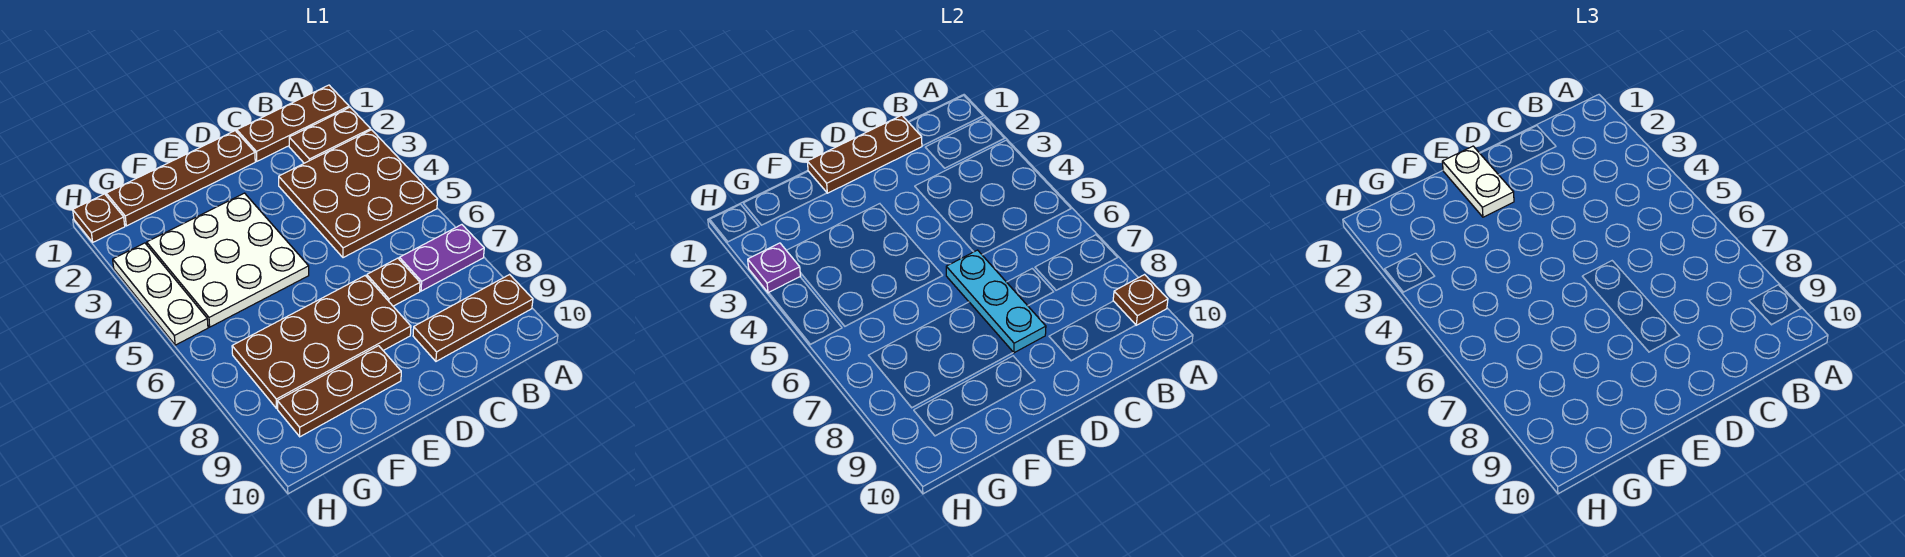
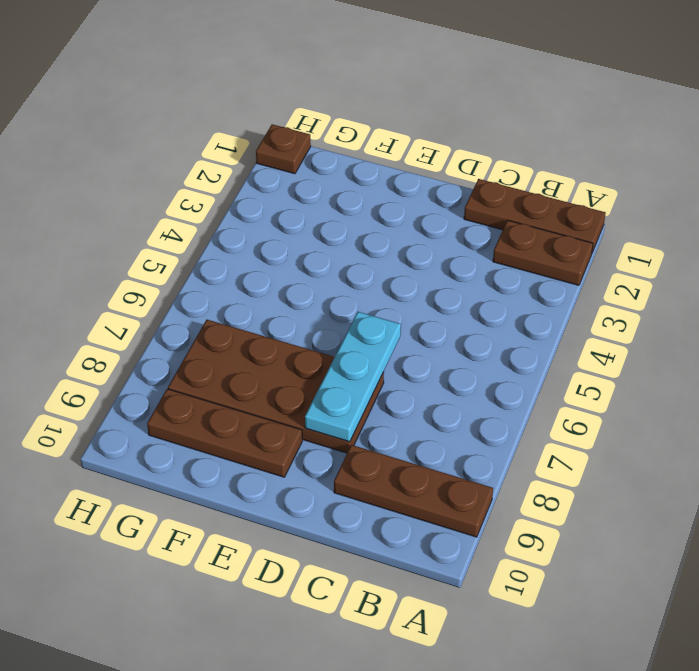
none -> brown 3x3 plate [279,130,438,258]
none -> purple 1x2 plate [399,225,484,291]
none -> brown 1x1 plate [367,258,420,306]

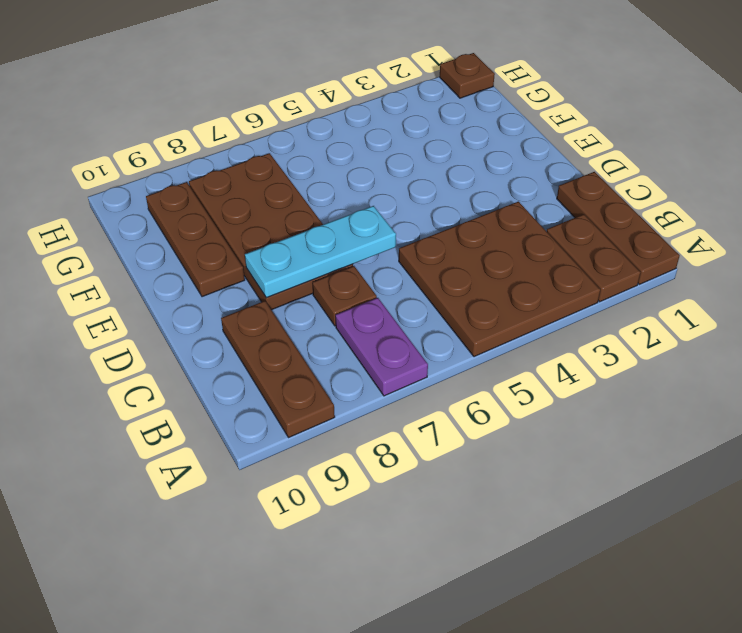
none -> brown 1x4 plate [106,131,255,226]
none -> white 3x3 plate [147,193,309,327]
none -> white 1x3 plate [113,243,208,345]

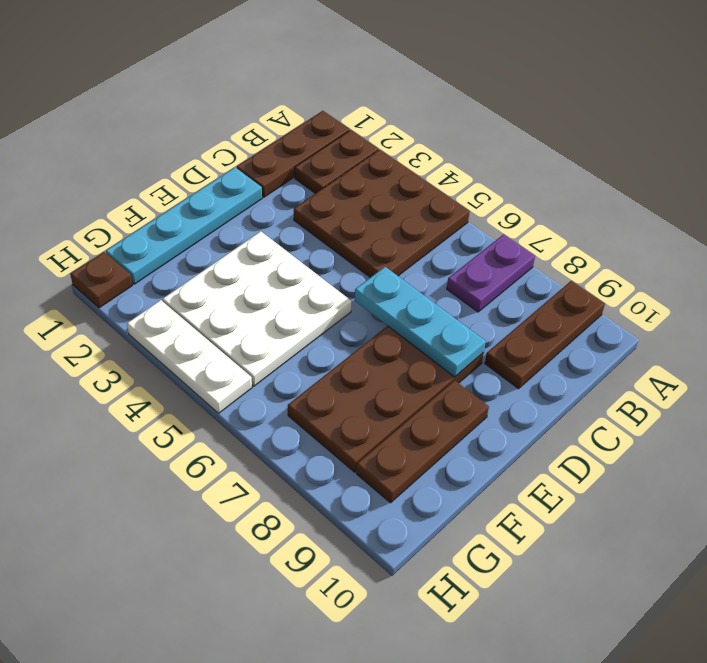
cyan 1x4 plate [106,168,262,284] -> brown 1x4 plate [106,131,255,226]
none -> brown 1x1 plate [367,258,420,306]
none -> brown 1x1 plate [1113,275,1168,325]
none -> brown 1x3 plate [807,115,922,193]

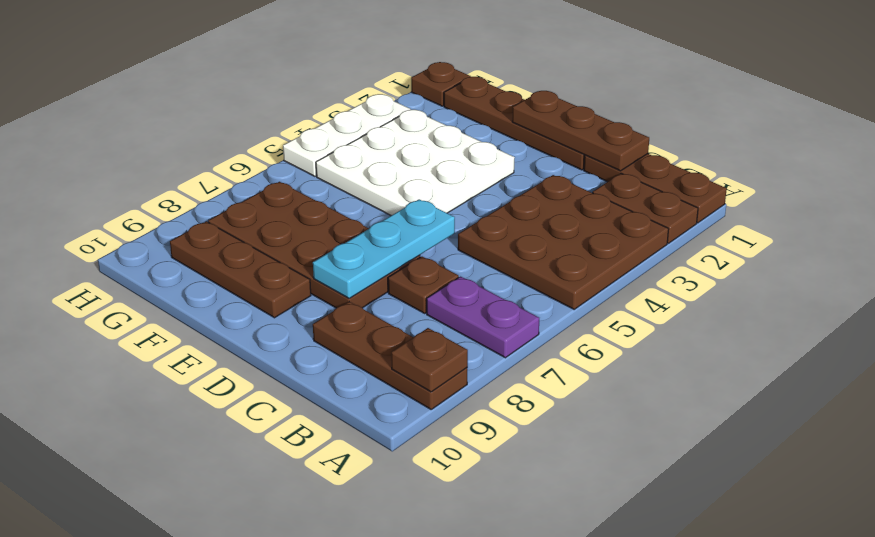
none -> purple 1x1 plate [748,243,801,293]
none -> white 1x2 plate [1442,146,1514,217]

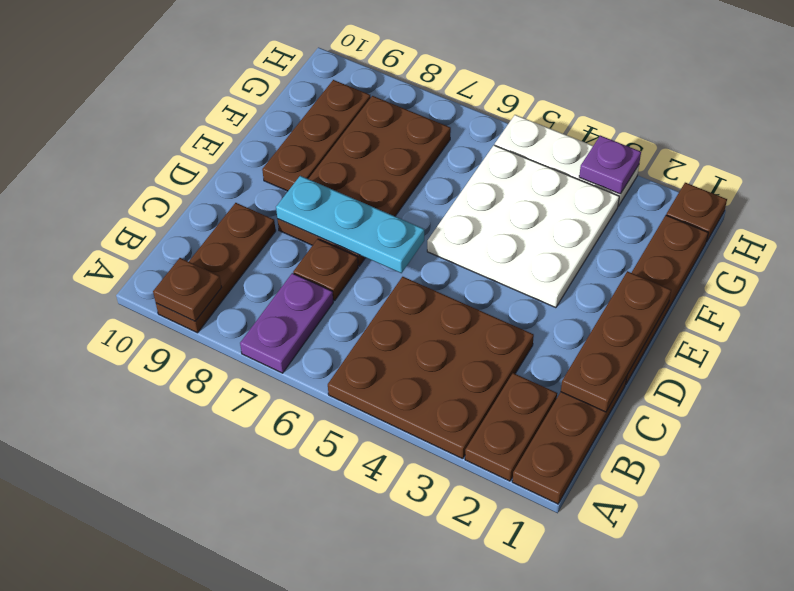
none -> white 1x2 plate [1442,146,1514,217]

